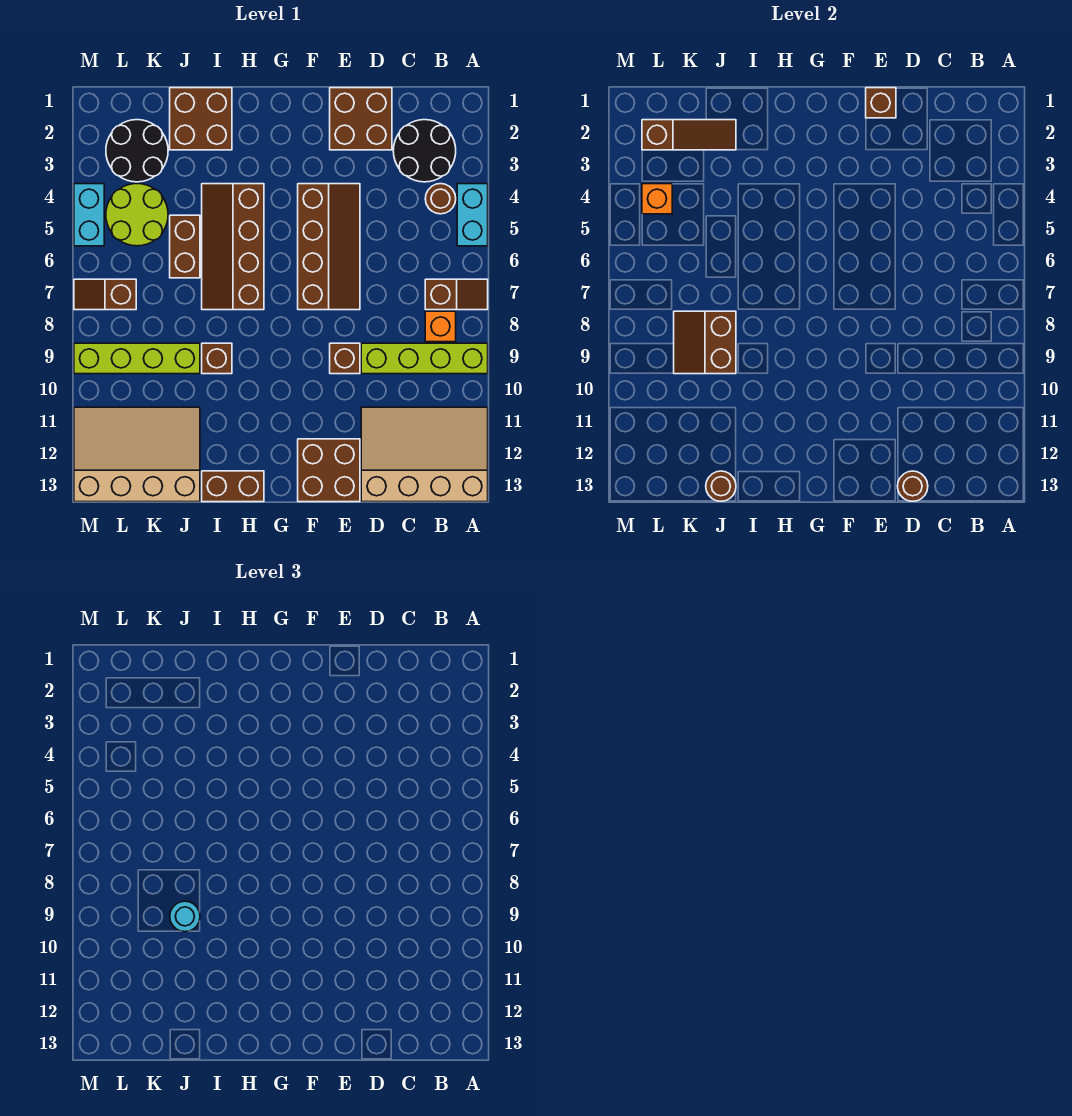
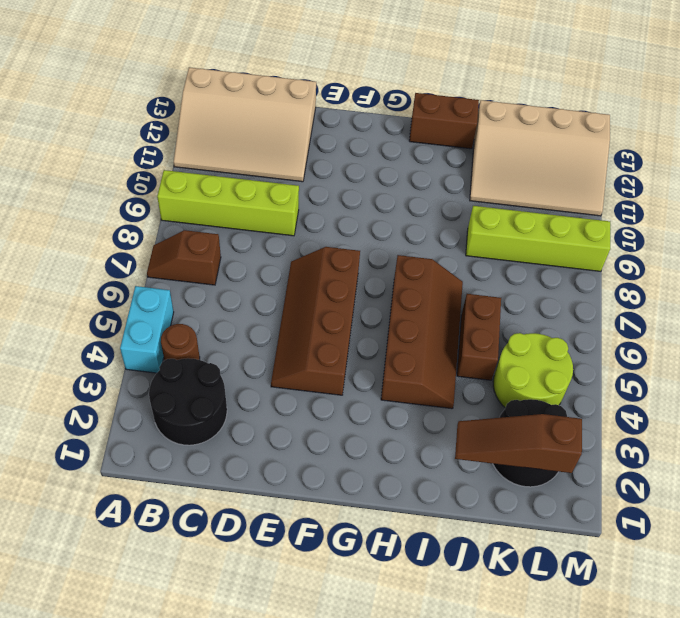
none -> orange 1x1 brick [425,311,456,342]
none -> brown 2x2 brick [330,88,392,150]
none -> brown 1x1 brick [330,343,360,374]

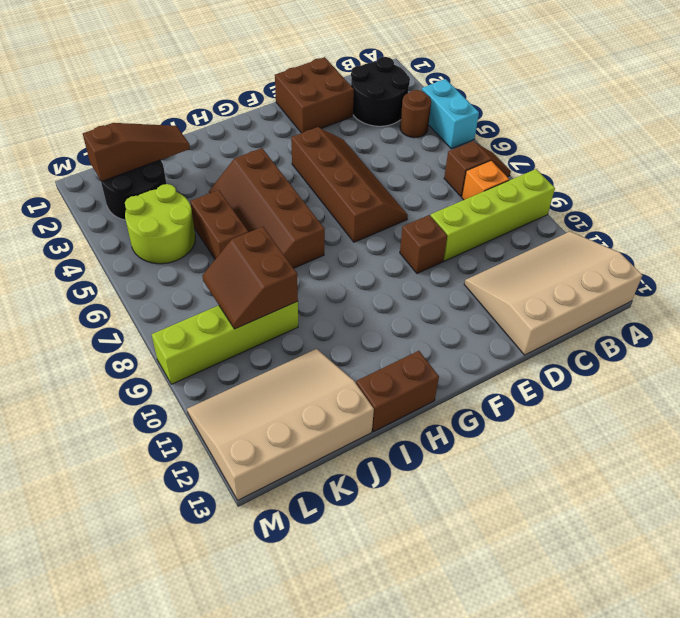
none -> brown 2x2 brick [298,439,360,502]
none -> brown 2x2 brick [170,88,232,150]
none -> brown 1x1 brick [202,343,232,374]

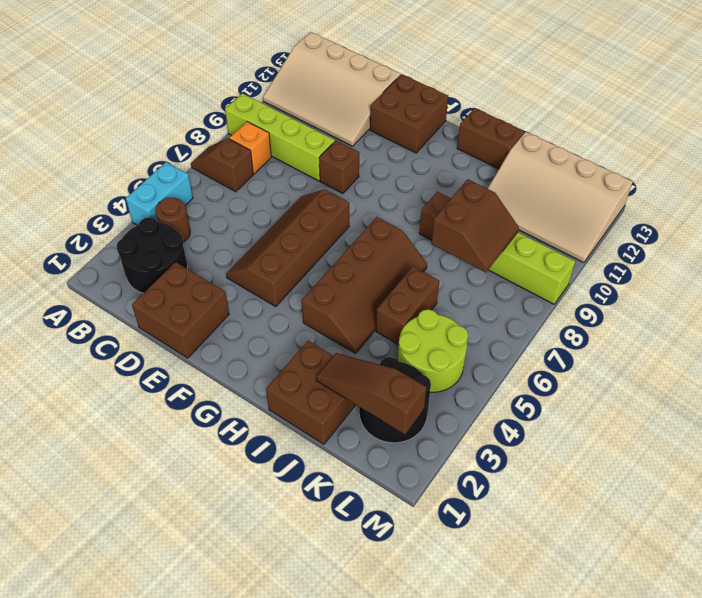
none -> brown 1x2 slope [74,279,136,310]
none -> cyan 1x2 brick [74,184,104,246]
none -> brown 1x1 round brick [897,471,928,501]

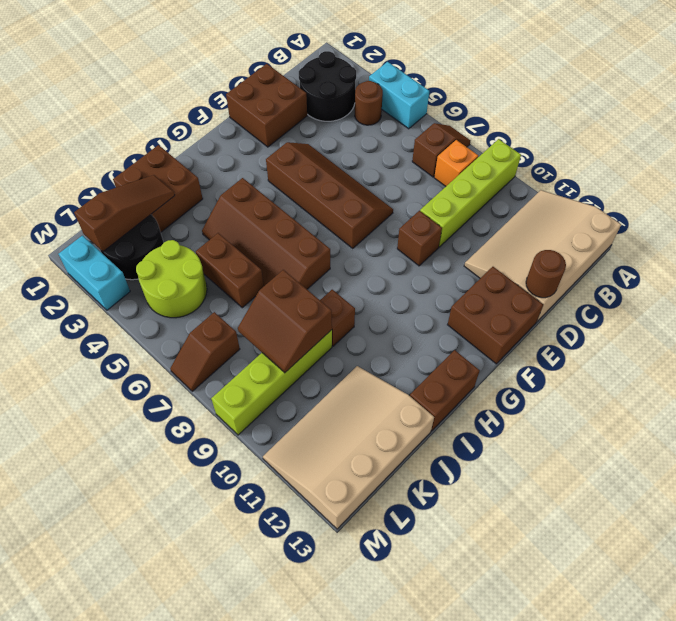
cyan 1x2 brick [59,236,130,310] -> cyan 1x2 brick moved to [74,184,104,246]
none -> brown 1x1 brick [866,88,896,118]
none -> brown 1x1 round brick [706,471,736,501]
none -> orange 1x1 brick [642,184,672,214]

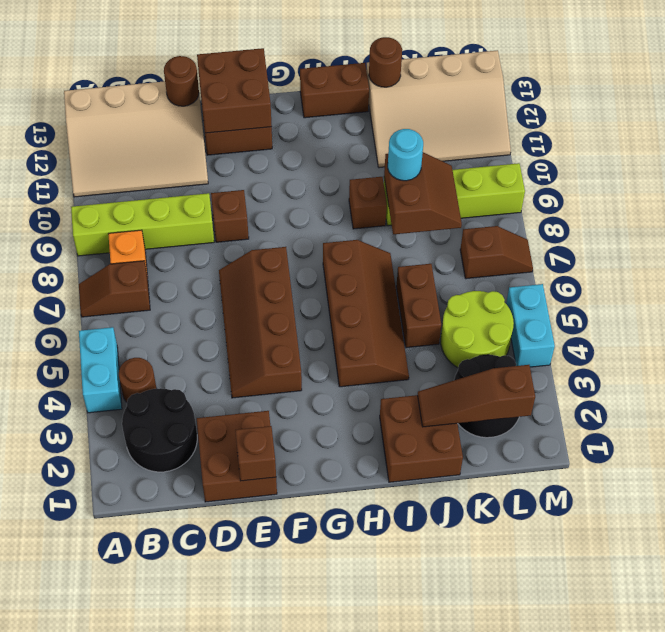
brown 2x2 brick [197,48,272,133] -> none
none -> orange 1x1 brick [642,184,672,214]

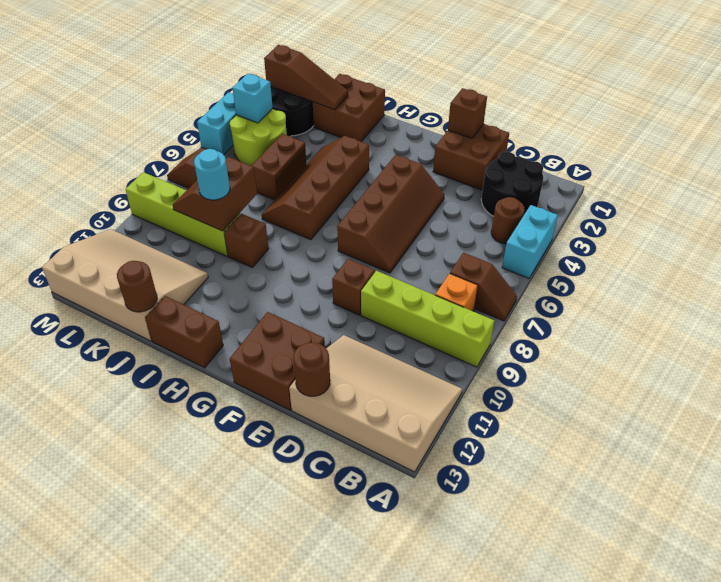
cyan 1x1 brick [233,74,273,123] -> orange 1x1 brick [642,184,672,214]

